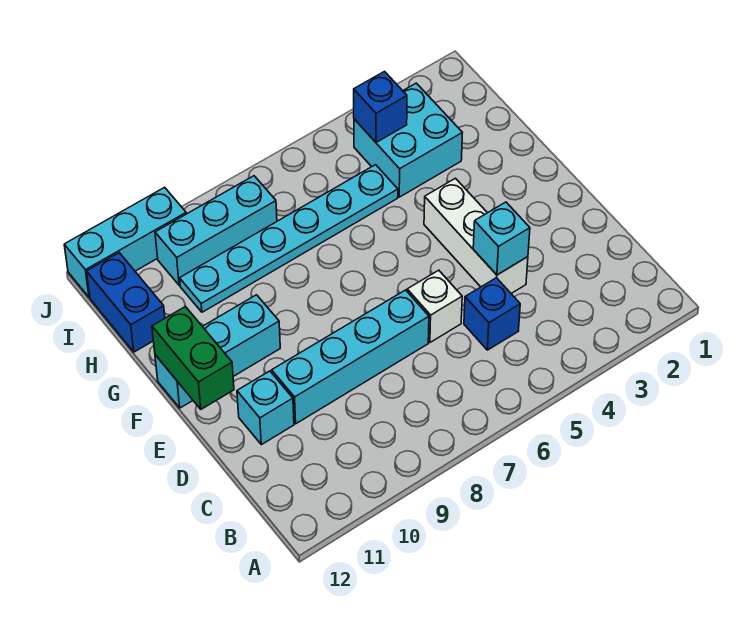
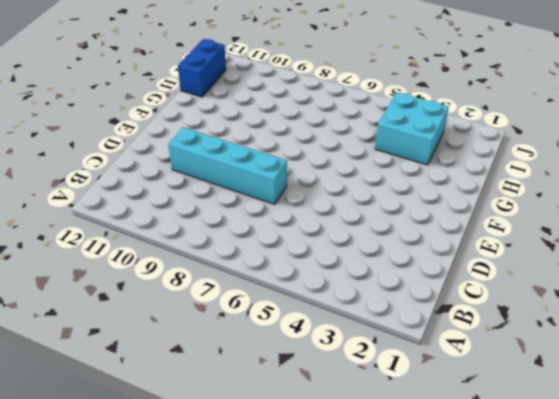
none -> blue 1x1 brick [464,278,520,350]
none -> white 1x3 brick [424,178,528,293]
none -> white 1x1 brick [407,270,462,342]

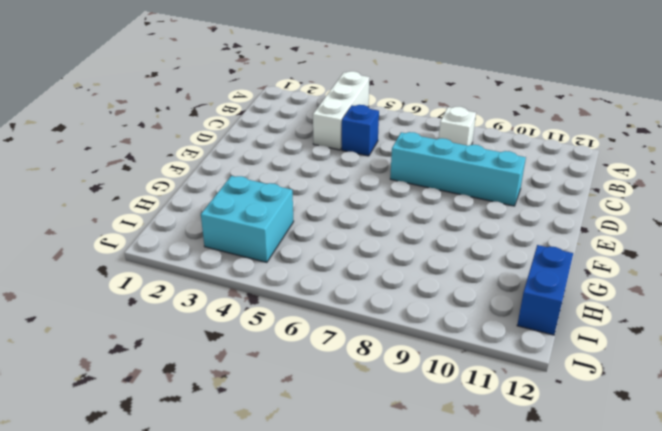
white 1x3 brick [313,71,370,150] -> white 1x3 brick moved to [424,178,528,293]
white 1x1 brick [439,107,476,146] -> white 1x1 brick moved to [407,270,462,342]
none -> cyan 1x1 brick [237,371,294,445]
none -> cyan 1x3 brick [155,295,280,408]
none -> cyan 1x6 plate [180,165,398,312]

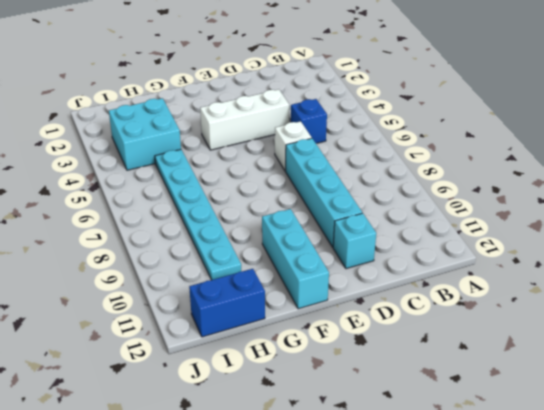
none -> cyan 1x3 brick [155,176,277,285]
none -> cyan 1x3 brick [64,187,186,297]
none -> cyan 1x1 brick [473,202,530,275]

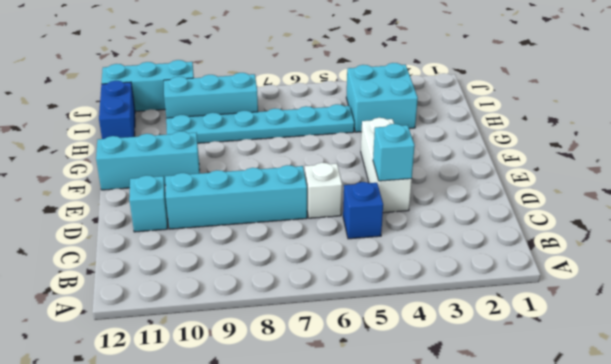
none -> green 1x2 brick [152,306,234,409]
none -> blue 1x1 brick [354,72,407,142]

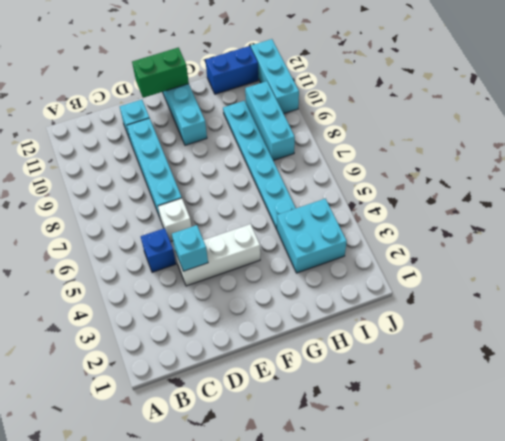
none -> blue 1x1 brick [354,72,407,142]

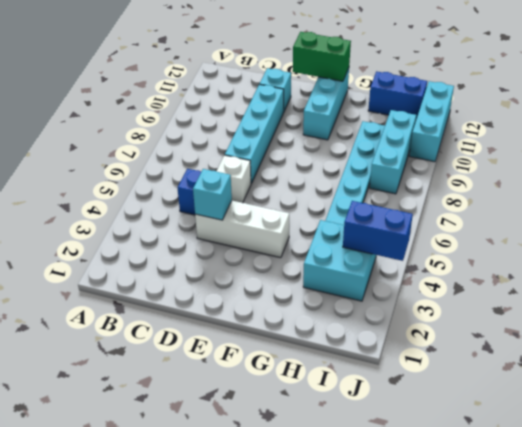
blue 1x2 brick [343,201,413,261] -> blue 1x1 brick [354,72,407,142]

